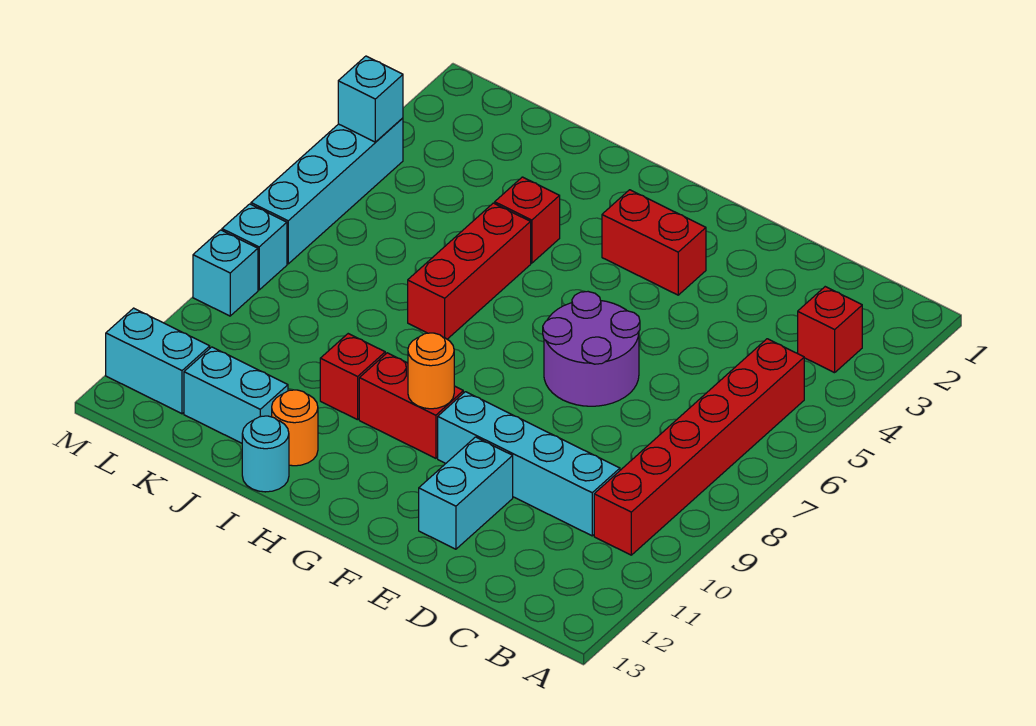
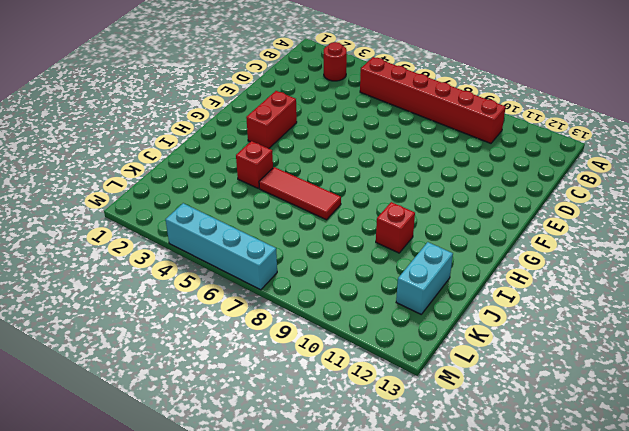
red 1x1 round brick [324,42,347,81] -> red 1x1 brick [798,287,862,373]
red 1x3 tile [259,167,341,220] -> red 1x3 brick [408,203,531,339]
none -> cyan 1x4 brick [438,392,620,536]
none -> purple 2x2 round brick [543,292,640,406]
none -> cyan 1x2 brick [419,437,513,549]

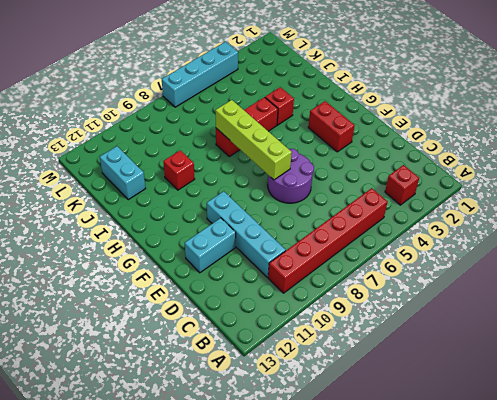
lime 1x4 brick [215,100,292,180] -> none
none -> red 1x2 brick [359,353,463,458]
none -> orange 1x1 round brick [272,390,318,466]
none -> cyan 1x1 round brick [242,416,289,492]

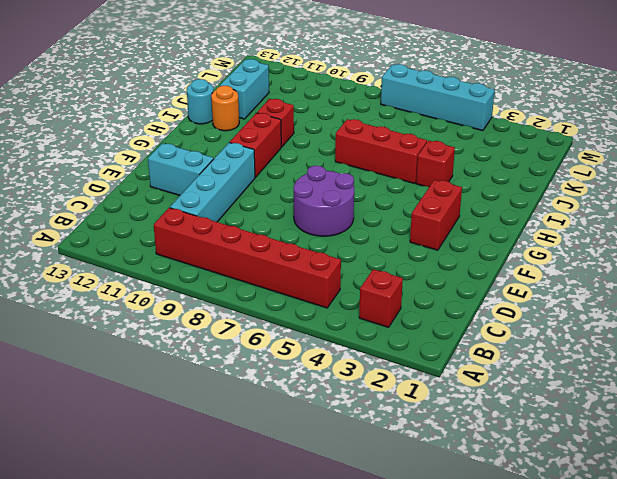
none -> cyan 1x2 brick [106,308,210,414]
none -> cyan 1x1 brick [222,204,287,290]
none -> cyan 1x1 brick [193,230,258,316]

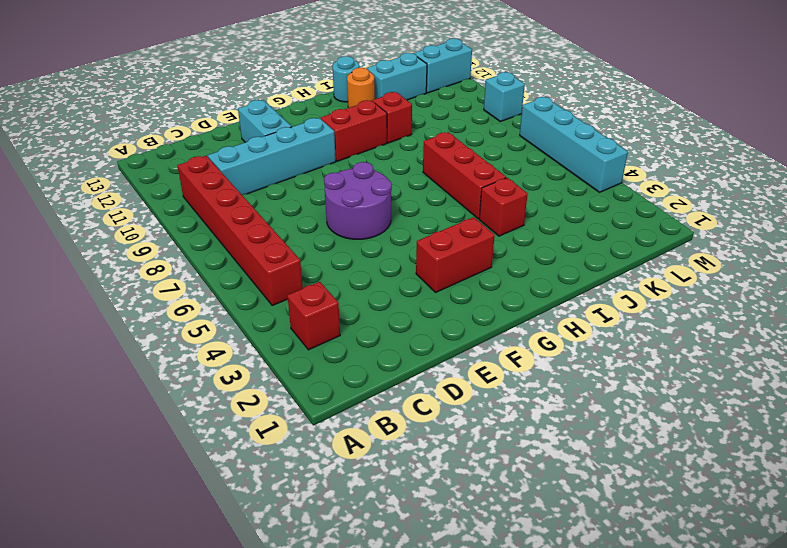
none -> cyan 1x1 brick [222,204,287,290]
none -> orange 1x1 round brick [408,333,454,409]
none -> cyan 1x1 brick [338,56,403,142]

